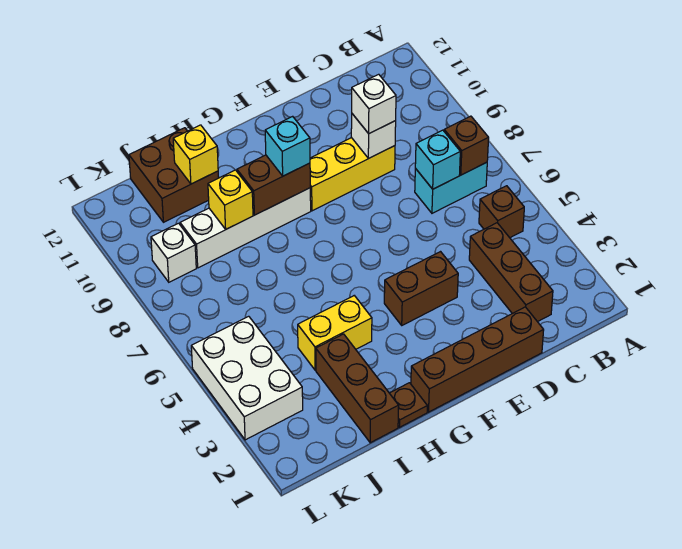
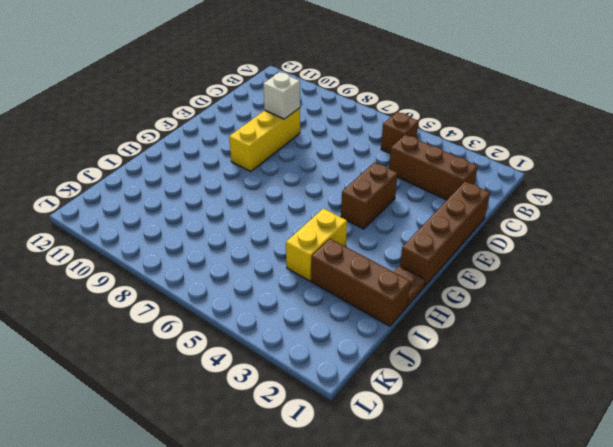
none -> cyan 1x2 brick [415,162,487,213]
none -> white 1x4 brick [180,188,311,268]
none -> brown 2x2 brick [129,128,219,222]

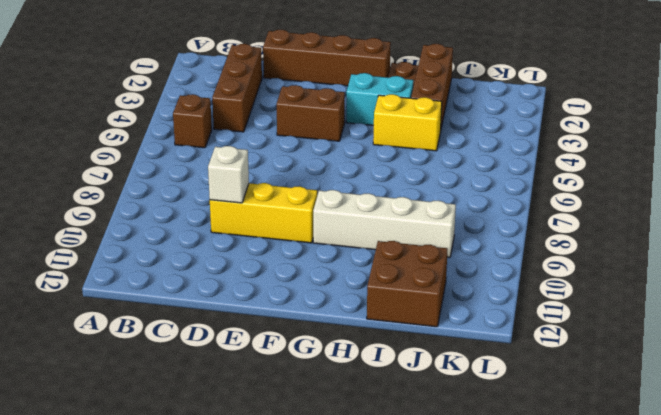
cyan 1x2 brick [346,73,414,125] -> cyan 1x2 brick moved to [415,162,487,213]
none -> white 2x3 brick [191,316,303,440]
none -> white 1x1 brick [151,223,196,282]
none -> brown 1x1 brick [444,116,489,175]

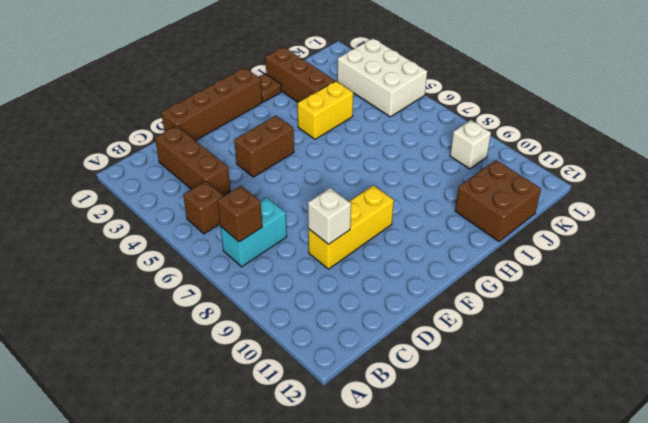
none -> white 1x4 brick [180,188,311,268]
none -> cyan 1x1 brick [415,130,460,189]
none -> brown 1x2 brick [237,155,310,215]

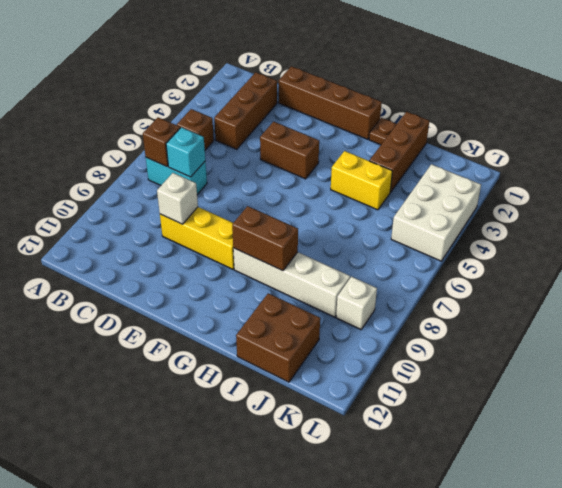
none -> yellow 1x1 brick [208,170,253,229]
none -> yellow 1x1 brick [173,125,218,184]
none -> white 1x1 brick [352,74,396,134]

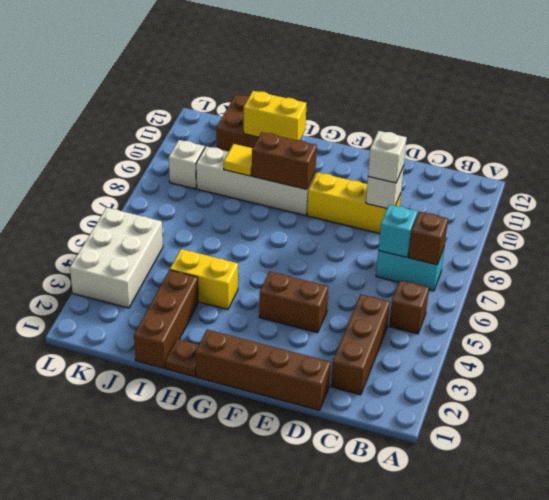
yellow 1x2 brick [244,91,307,140] -> yellow 1x1 brick [173,125,218,184]
yellow 1x1 tile [224,144,253,176] -> yellow 1x1 brick [208,170,253,229]
none -> cyan 1x1 brick [265,116,310,176]

